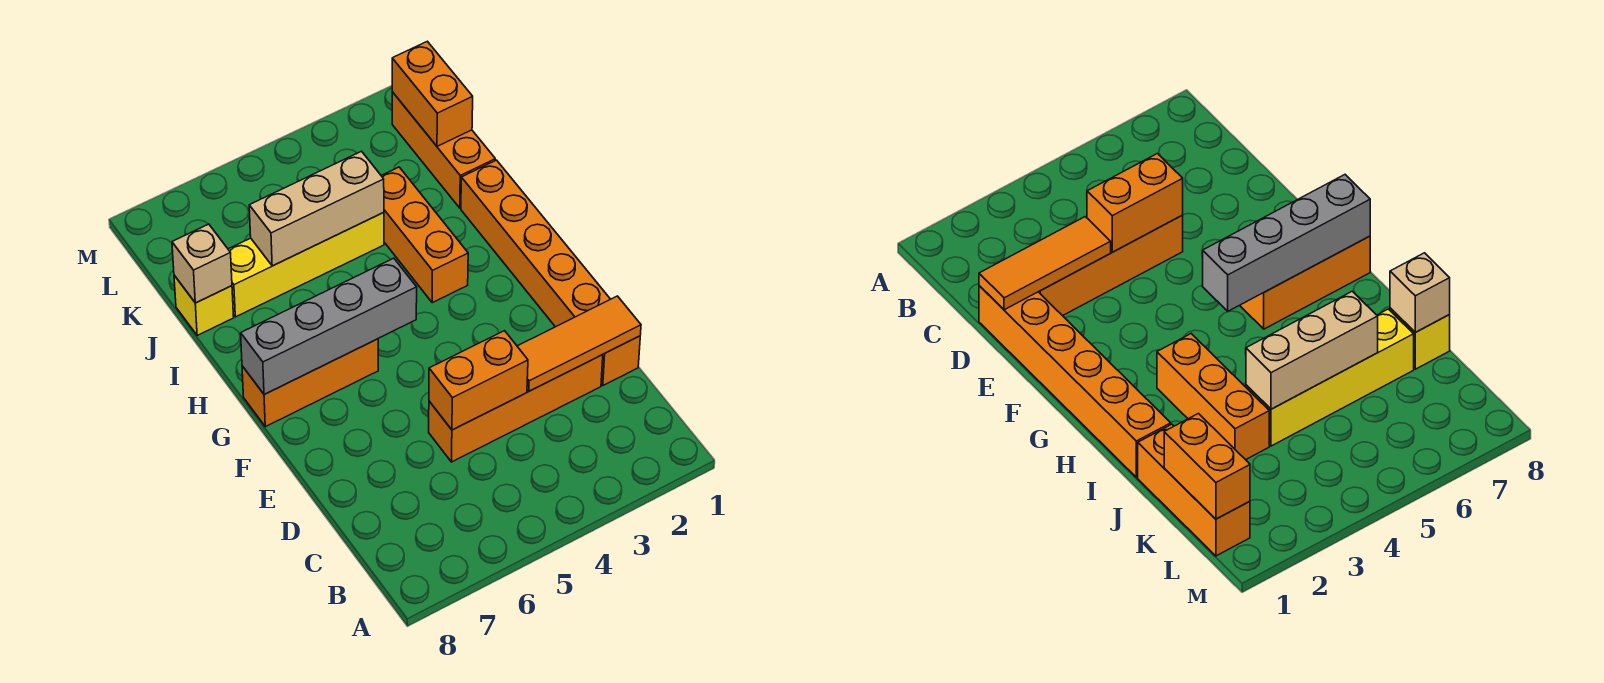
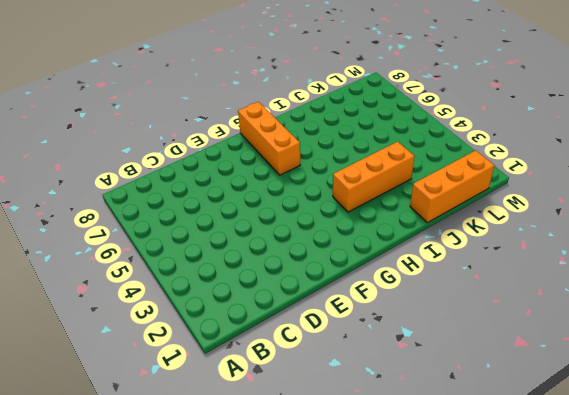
none -> orange 1x6 brick [461,160,640,385]
none -> orange 1x4 brick [429,355,603,462]
none -> yellow 1x4 brick [228,213,384,317]

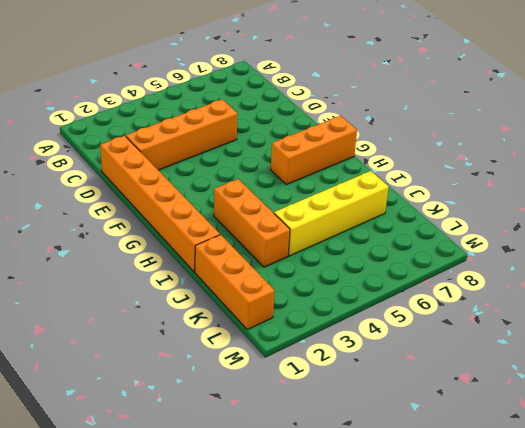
none -> yellow 1x1 brick [174,275,234,335]
none -> orange 1x3 tile [517,296,641,391]
none -> orange 1x2 brick [429,331,528,430]

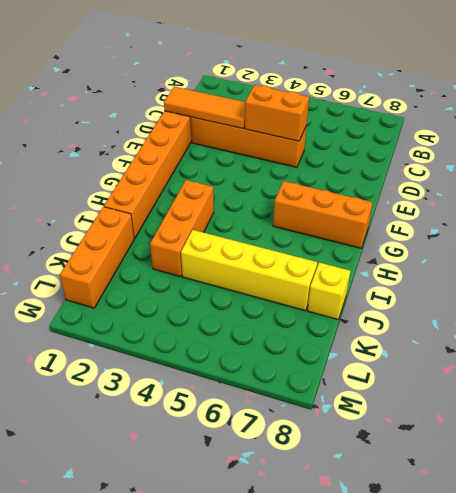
none -> grey 1x4 brick [241,258,417,395]
none -> tan 1x3 brick [249,151,384,266]
none -> tan 1x1 brick [172,224,232,303]

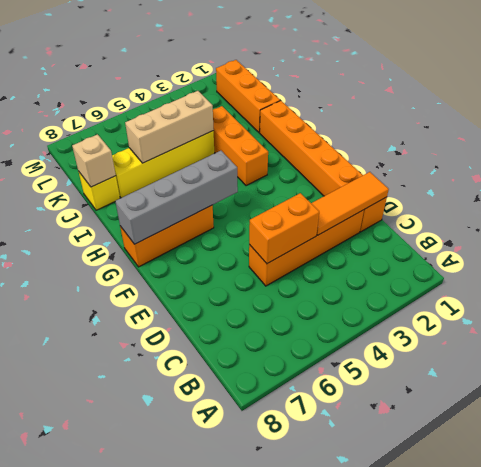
none -> orange 1x2 brick [392,41,473,146]

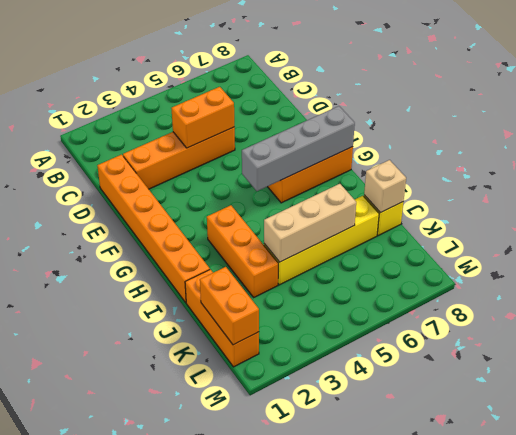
none -> orange 1x3 tile [517,296,641,391]

